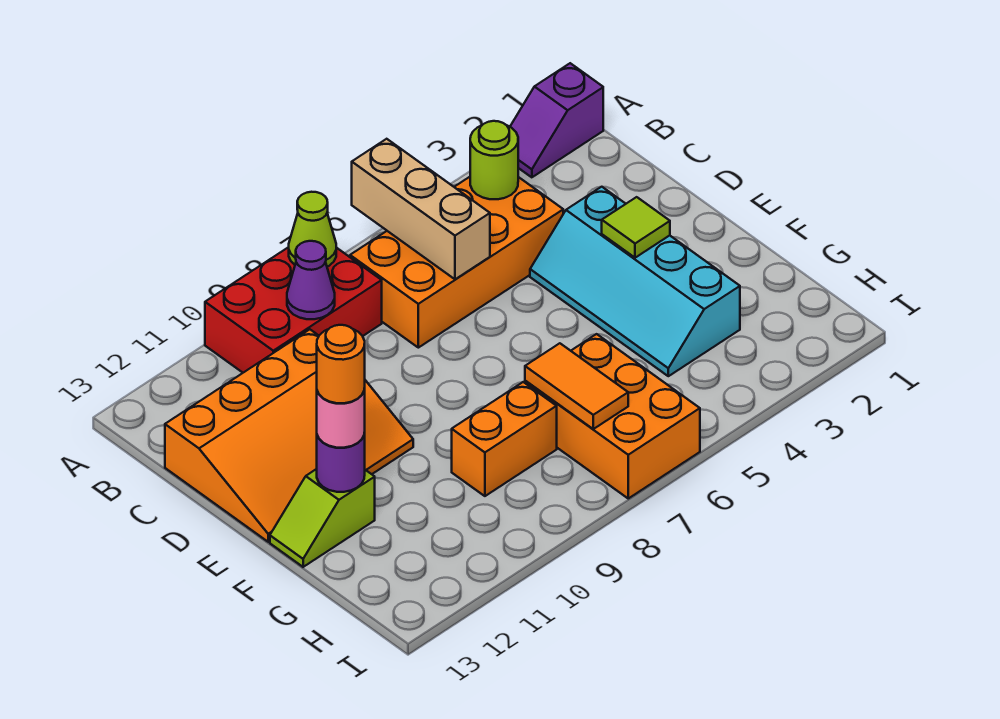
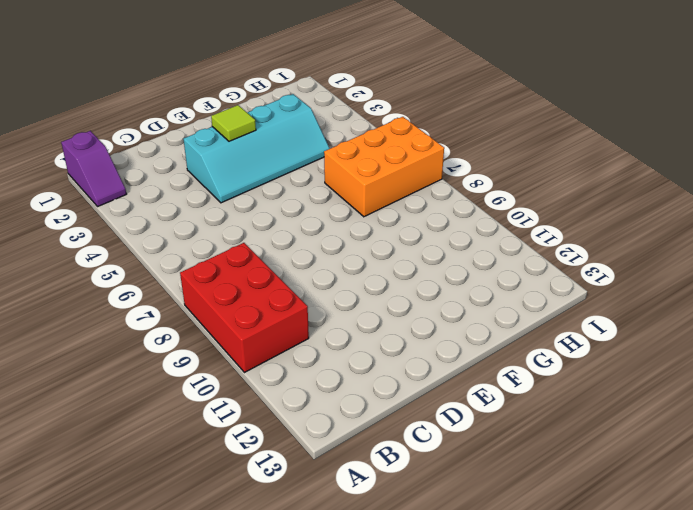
none -> orange 2x4 brick [350,177,563,348]
none -> orange 3x4 slope [165,329,413,542]
none -> lime 1x2 slope [270,469,375,567]

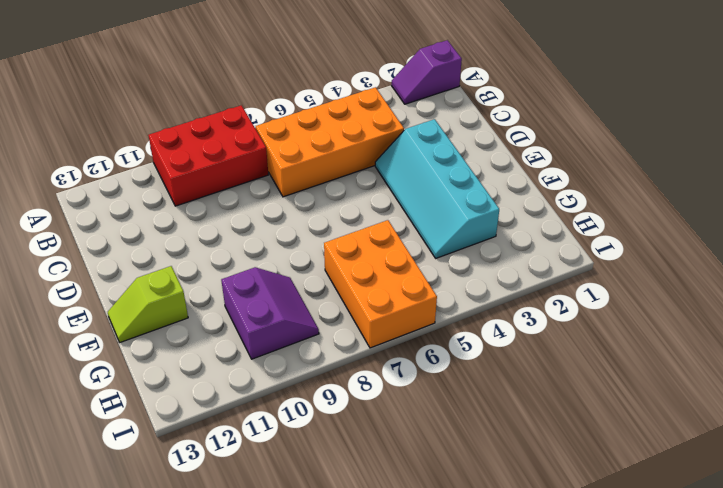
purple 2x2 slope [221,267,319,359] -> orange 1x2 brick [452,382,557,496]
none -> orange 3x4 slope [165,329,413,542]
none -> tan 1x3 brick [352,139,490,279]
none -> lime 1x1 cone [289,192,336,267]

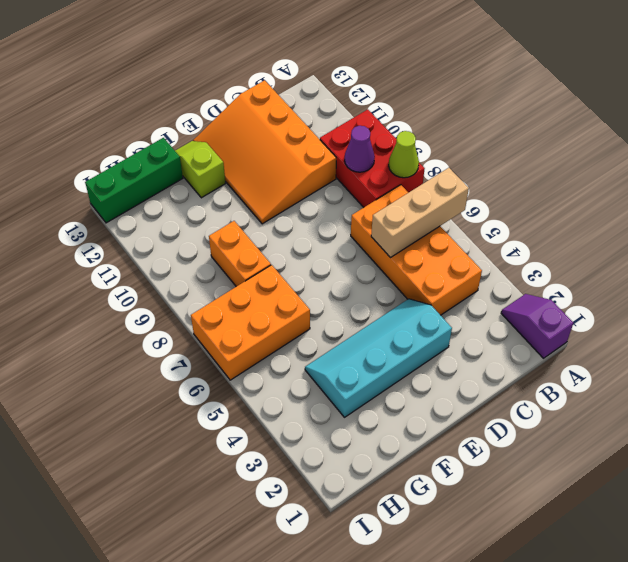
green 1x3 brick [85,138,183,223] -> none
none -> lime 1x1 round brick [470,121,518,199]
none -> lime 1x1 tile [602,197,670,258]
none -> purple 1x1 round brick [317,433,365,492]

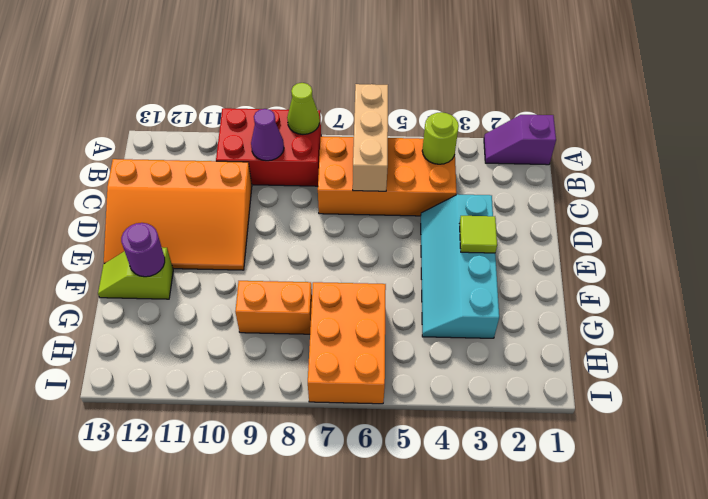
none -> orange 1x2 tile [525,343,628,429]
none -> pink 1x1 round brick [317,388,365,448]
none -> orange 1x1 round brick [317,325,365,403]

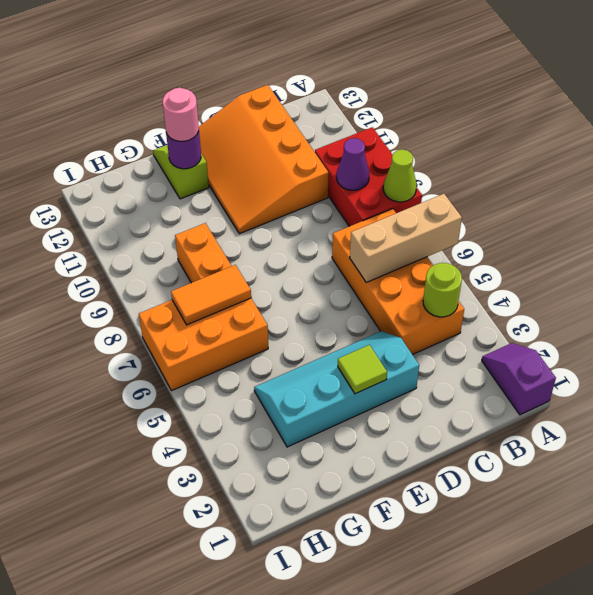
none -> orange 1x1 round brick [317,325,365,403]

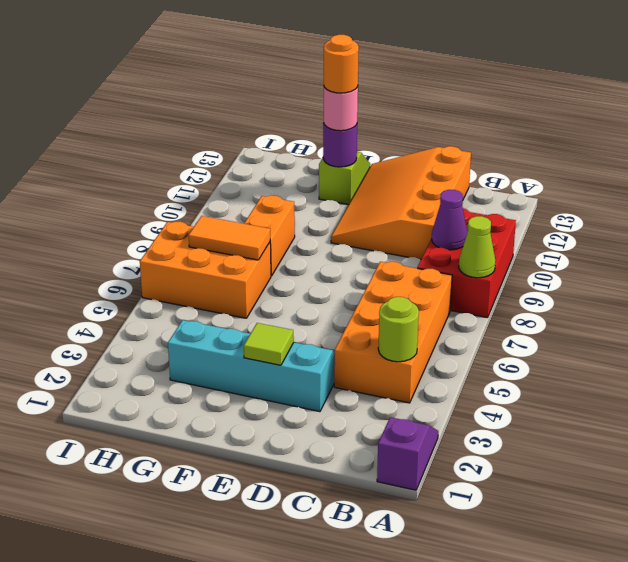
none -> tan 1x3 brick [352,139,490,279]

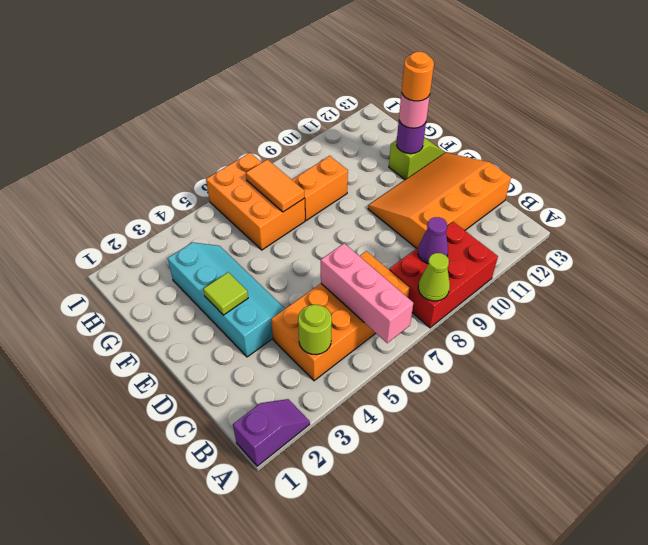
pink 1x3 brick [321,243,413,343] -> tan 1x3 brick [352,139,490,279]

